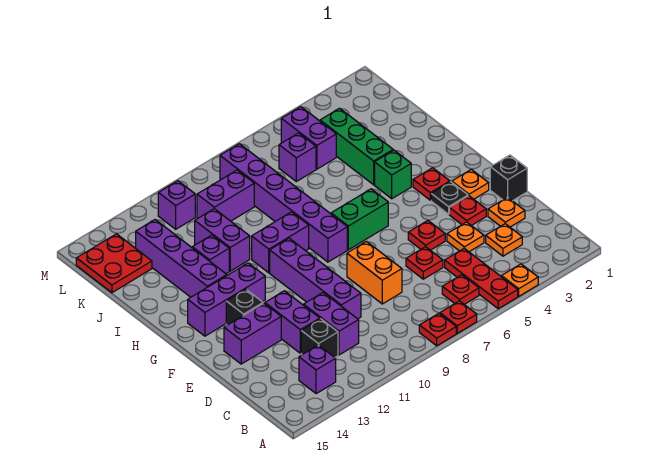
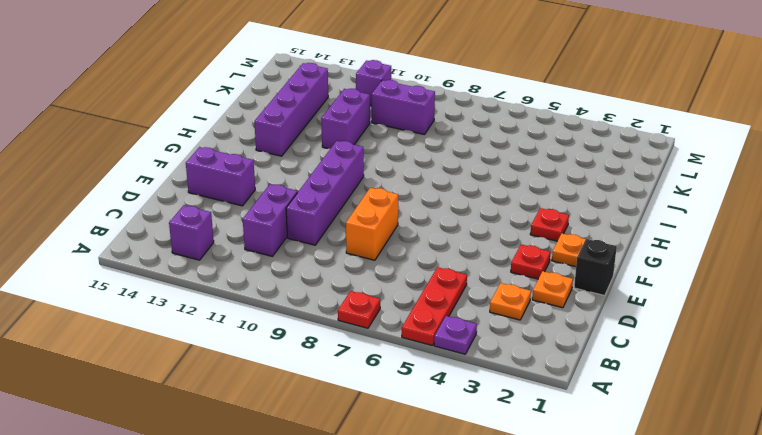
purple 1x1 plate [434,316,477,354] -> orange 1x1 plate [501,264,538,296]
none -> red 1x1 plate [419,314,456,346]
none -> red 1x1 plate [442,275,479,304]
none -> black 1x1 brick [301,319,338,357]
none -> orange 1x1 plate [447,222,484,252]

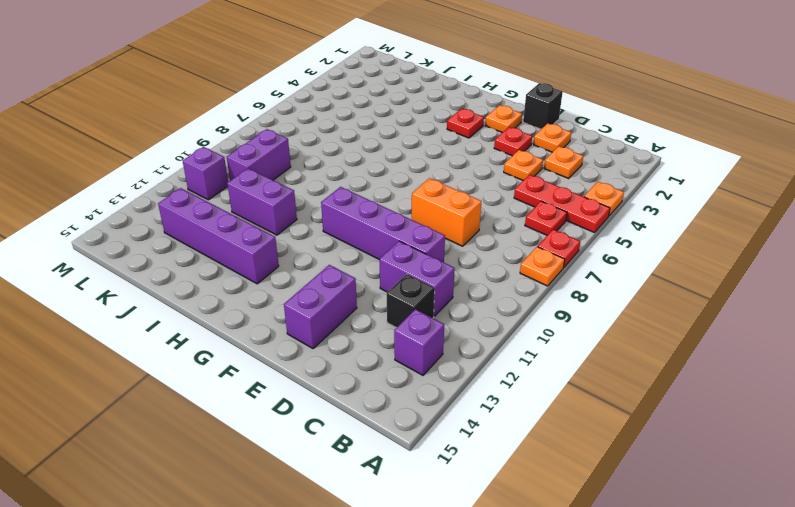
orange 1x1 plate [520,247,565,286] -> red 1x1 plate [419,314,456,346]
none -> red 1x1 plate [406,247,443,279]
none -> purple 1x2 brick [265,291,320,353]
none -> red 1x1 plate [408,221,445,250]
none -> black 1x1 plate [431,182,468,214]

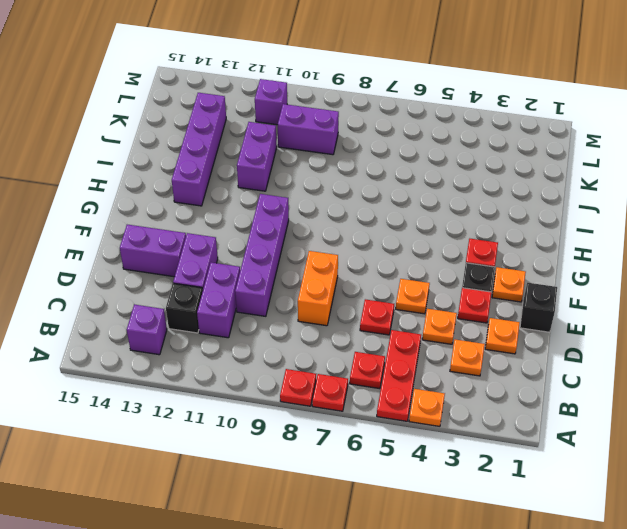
orange 1x1 plate [396,279,430,314] -> red 1x1 plate [408,221,445,250]
none -> black 1x1 brick [226,289,263,325]
none -> green 1x2 brick [331,189,388,250]
none -> purple 1x6 brick [220,144,347,262]
none -> purple 1x3 brick [188,263,265,336]

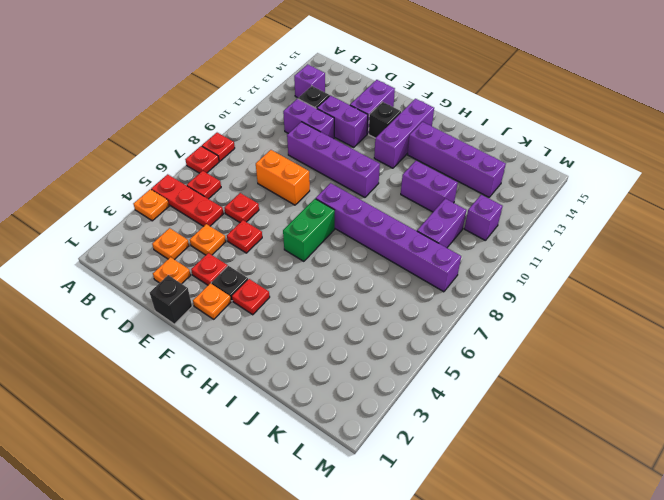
none -> green 1x1 brick [375,150,411,199]
none -> purple 1x2 brick [252,212,309,273]
none -> green 1x3 brick [320,108,393,185]
none -> purple 1x1 brick [192,235,229,274]

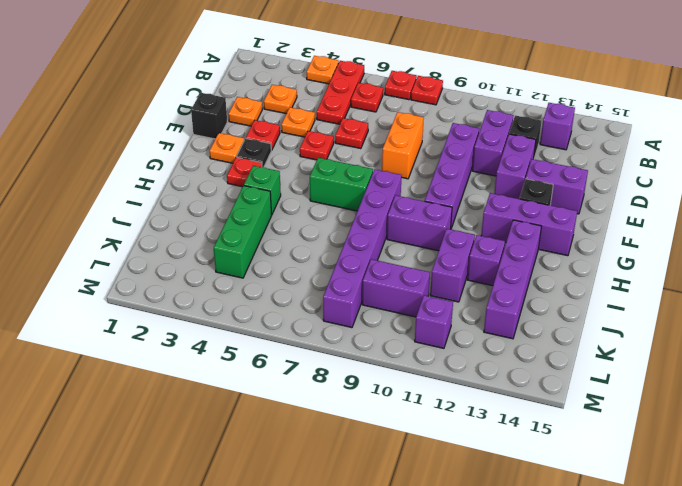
none -> purple 1x2 brick [281,107,336,169]
none -> purple 1x1 brick [279,133,316,181]
none -> red 2x2 plate [76,234,152,293]

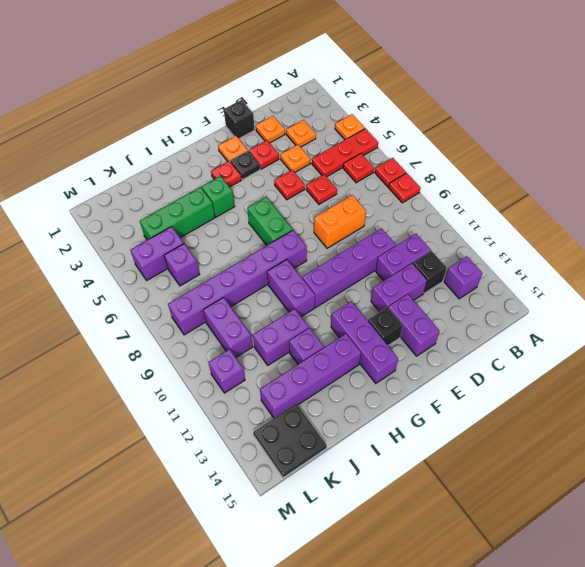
black 2x2 plate [253,404,327,478] -> red 2x2 plate [76,234,152,293]

